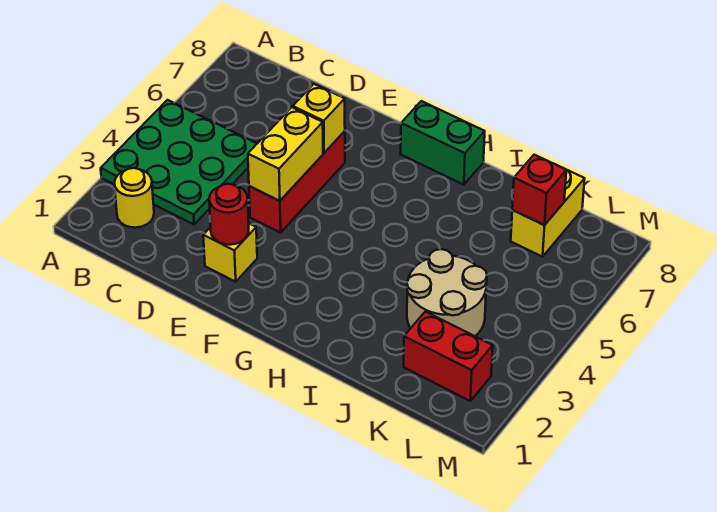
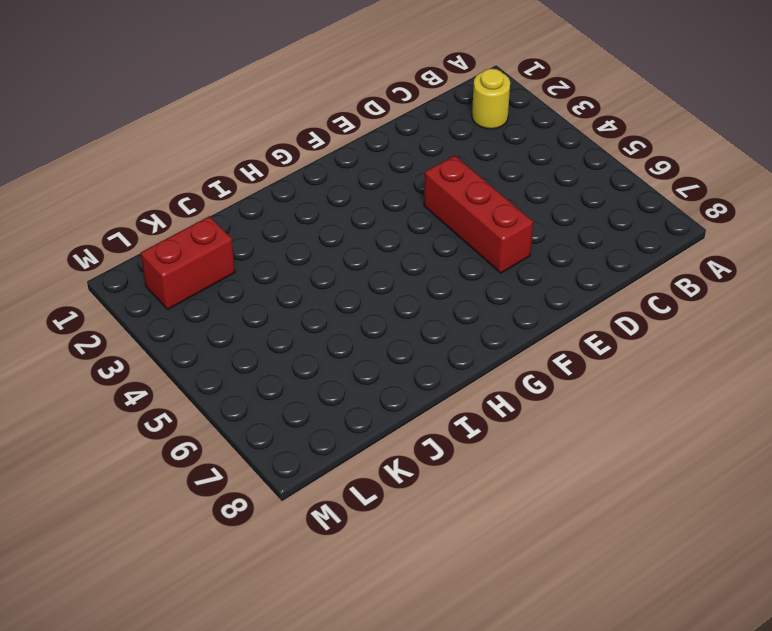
none -> green 3x3 plate [101,100,257,224]
none -> yellow 1x1 brick [203,224,257,282]
none -> green 1x2 brick [401,101,485,185]

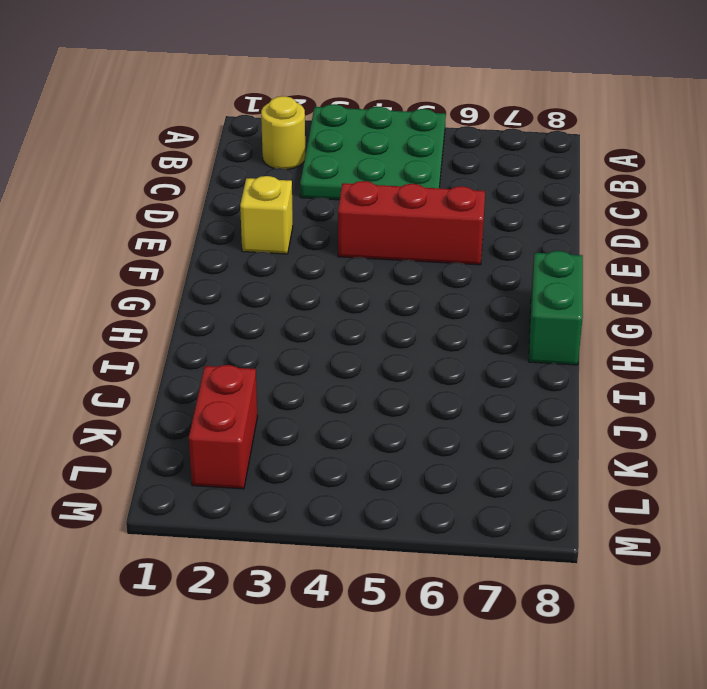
none -> tan 2x2 round brick [407,249,487,336]
none -> yellow 1x2 brick [511,170,585,257]
none -> red 1x1 round brick [209,184,249,245]

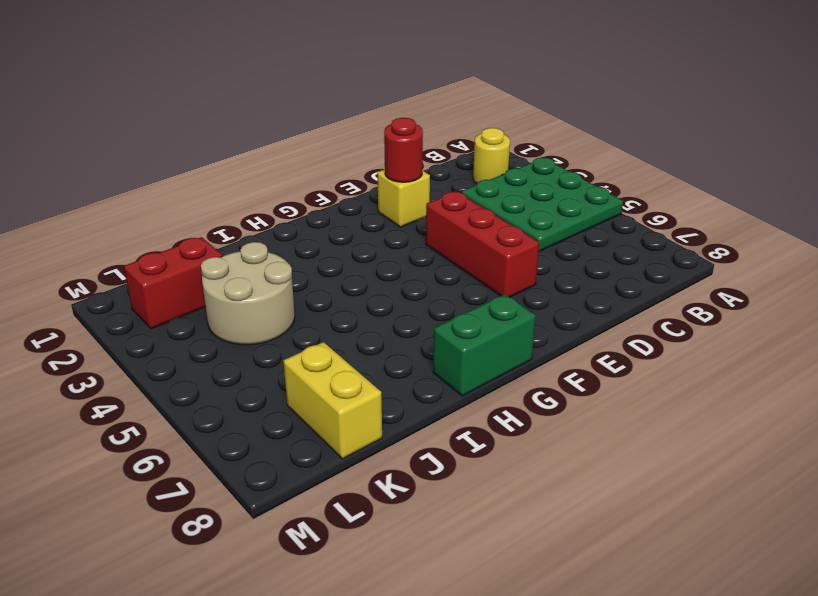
none -> yellow 1x2 brick [248,107,323,201]
none -> yellow 1x1 brick [293,84,345,153]
none -> red 1x1 brick [512,155,566,225]

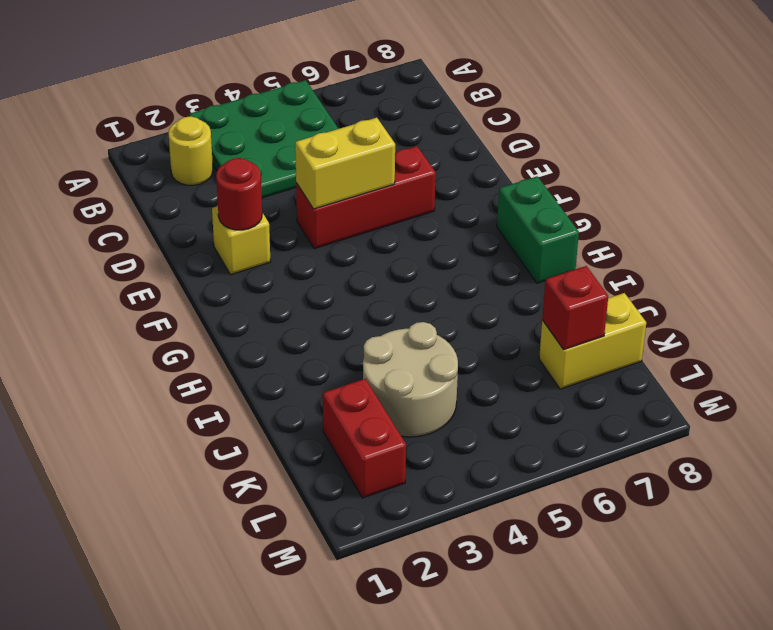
none -> yellow 1x1 brick [293,84,345,153]

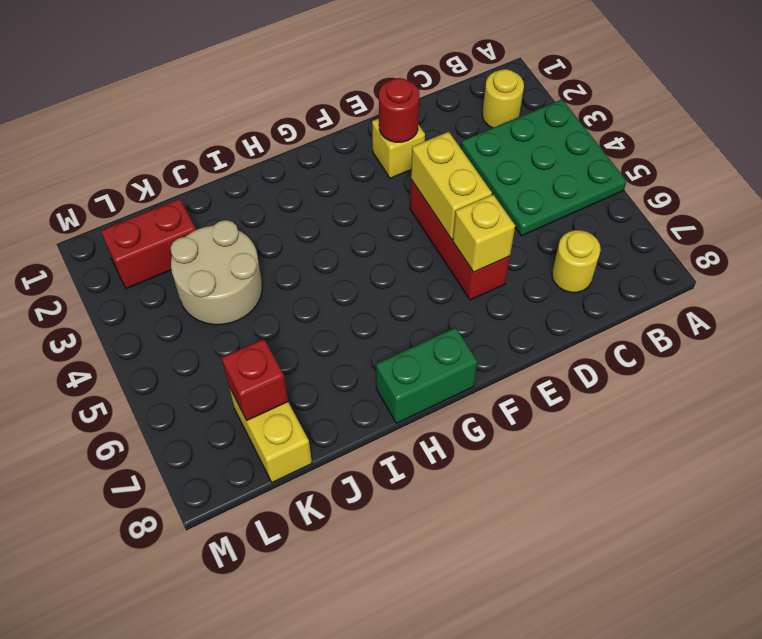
yellow 1x1 round brick [552,230,601,293] -> none

